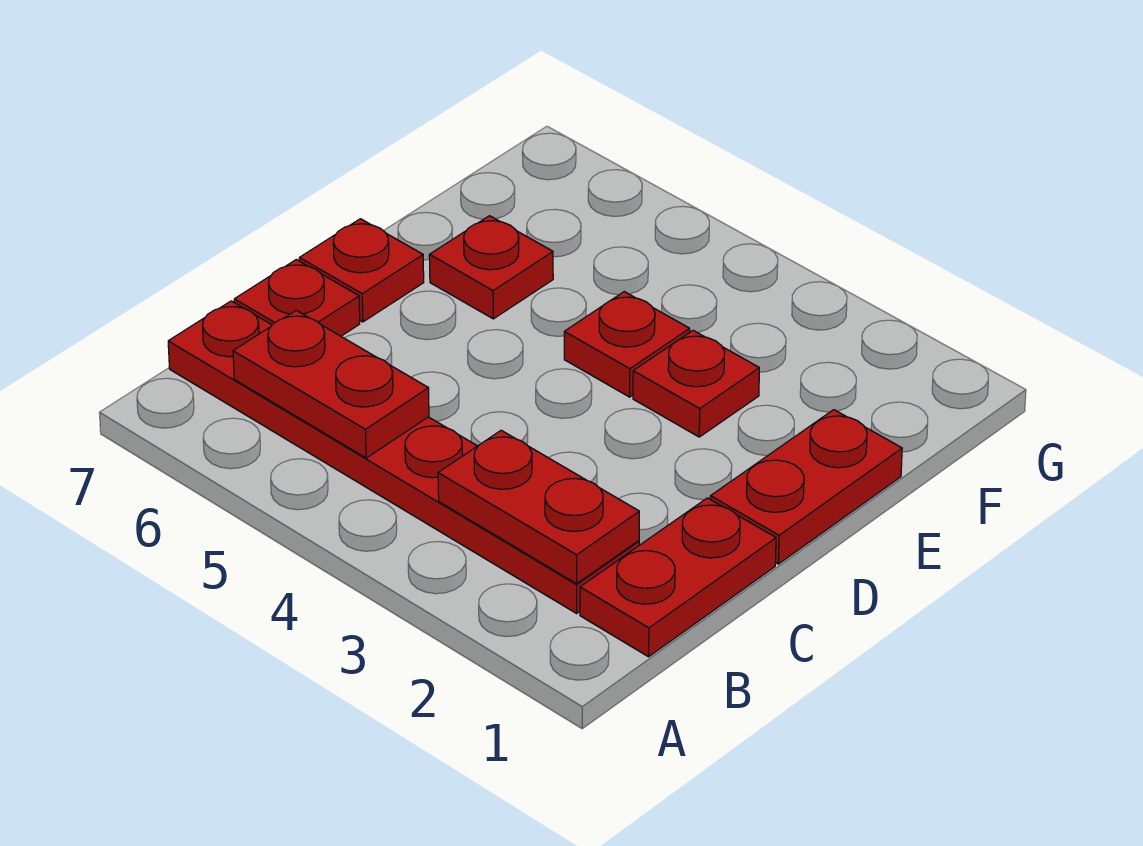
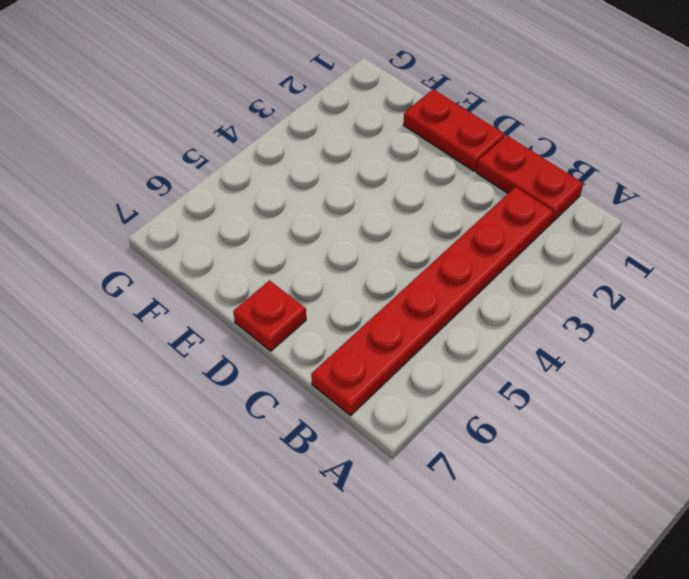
none -> red 1x1 plate [234,260,360,336]
none -> red 1x1 plate [633,330,759,437]

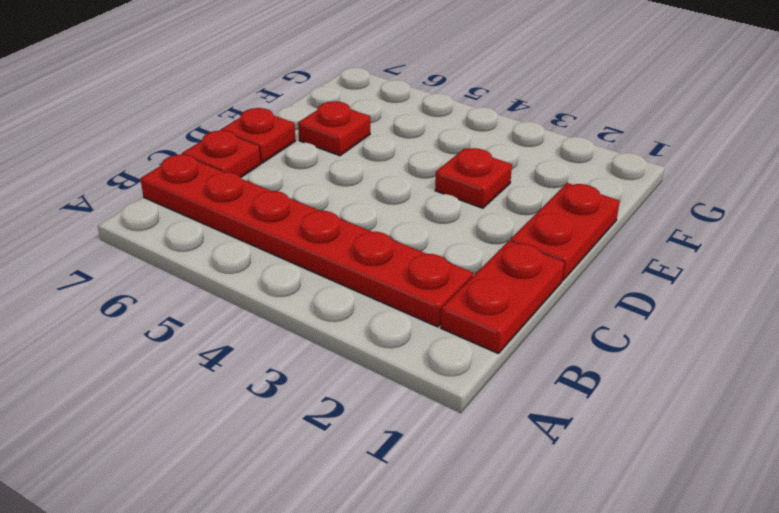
none -> red 1x1 plate [564,292,690,397]
none -> red 1x2 plate [438,430,639,584]

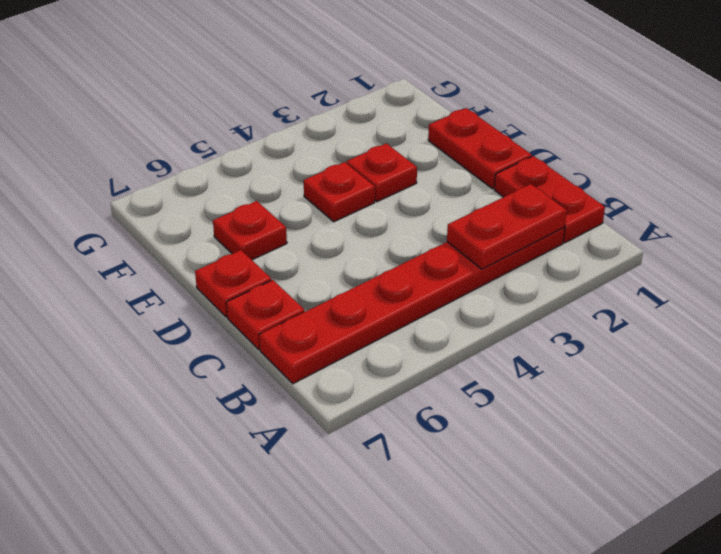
none -> red 1x2 plate [233,310,429,458]

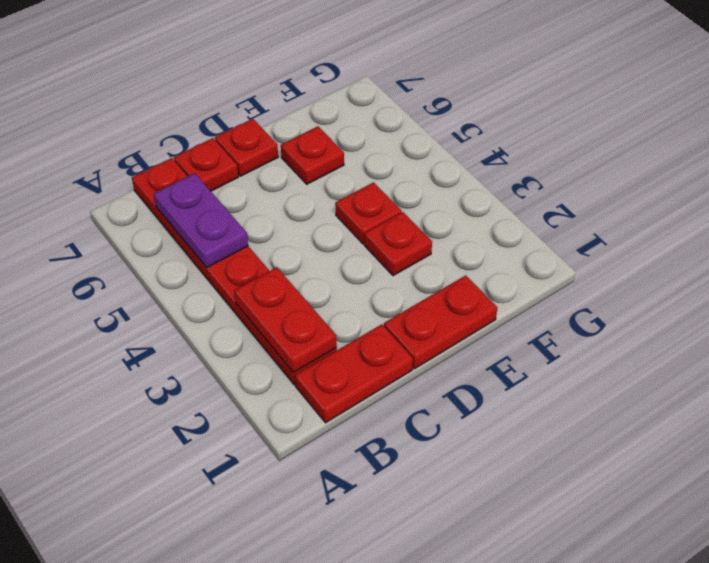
purple 1x2 plate [154,173,248,268] -> red 1x2 plate [233,310,429,458]

